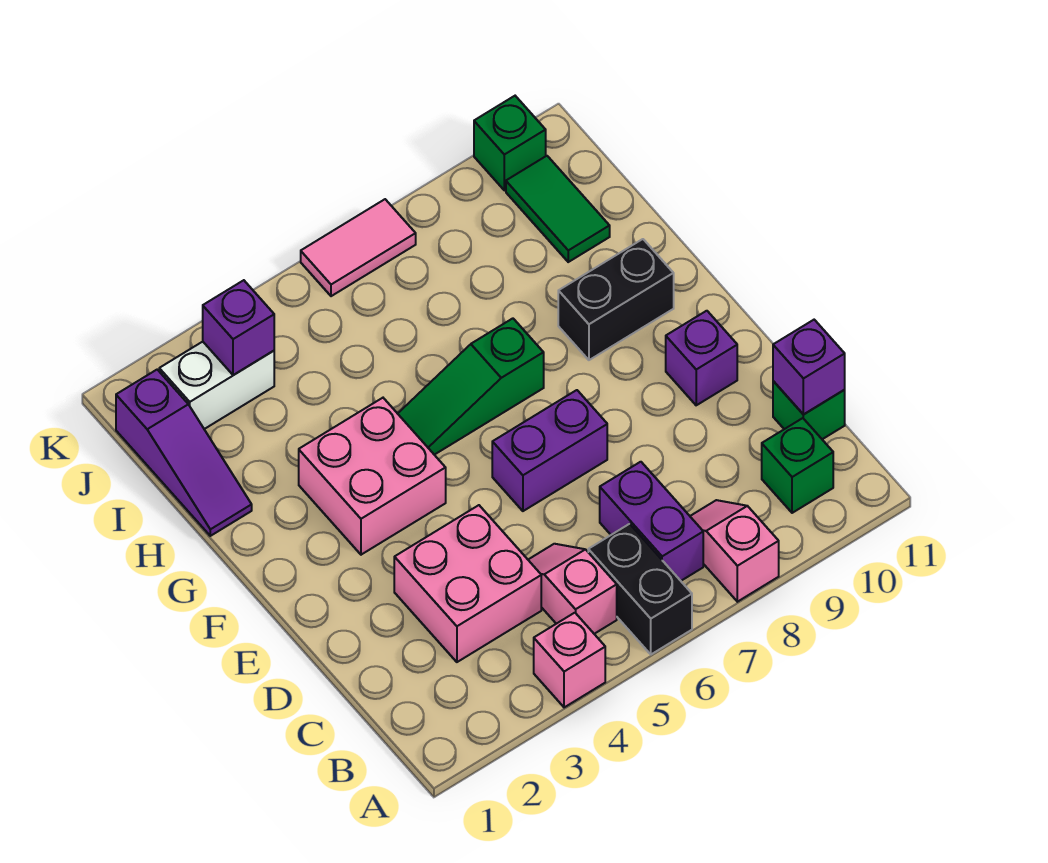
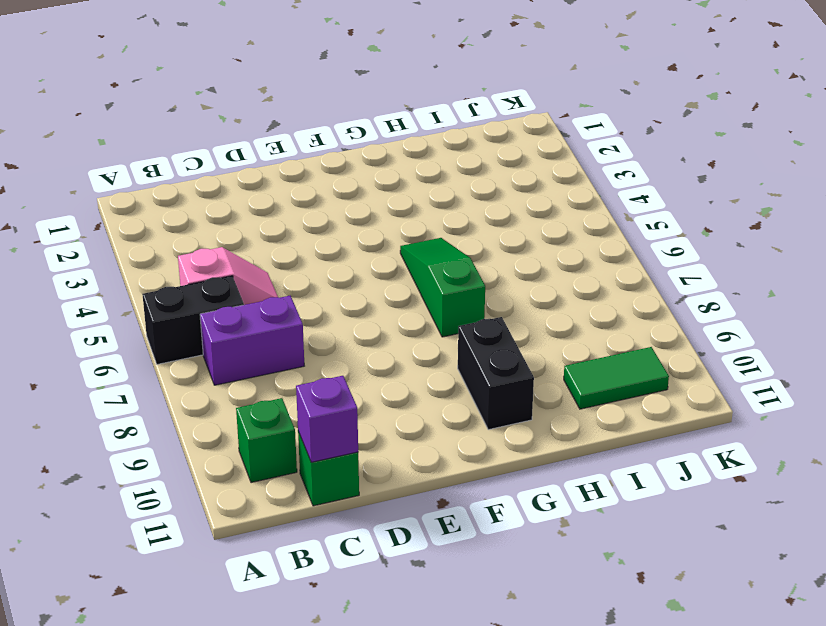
none -> pink 1x1 brick [534,613,605,707]
none -> pink 1x2 slope [690,500,779,602]
none -> pink 2x2 brick [394,505,541,662]

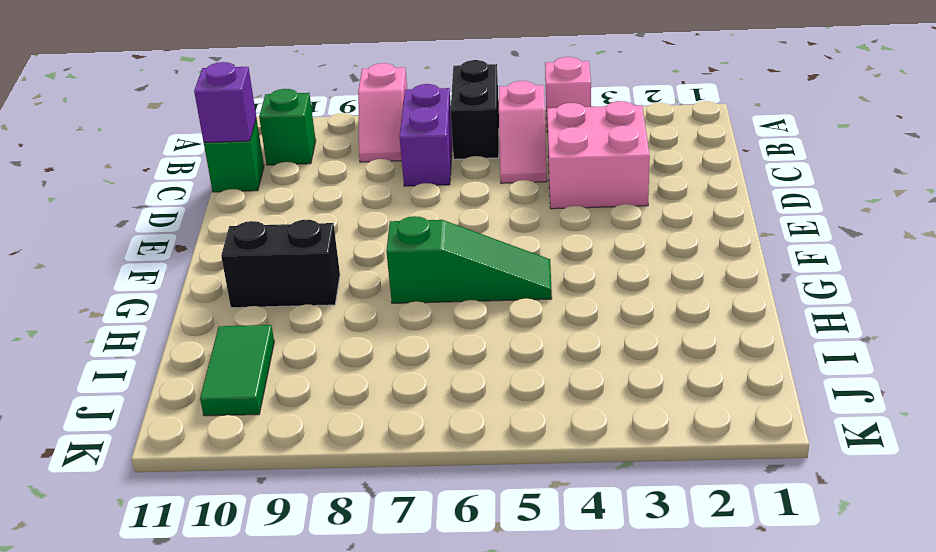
none -> purple 1x2 brick [492,390,607,511]
none -> purple 1x1 brick [666,311,737,405]
none -> pink 2x2 brick [299,398,446,555]

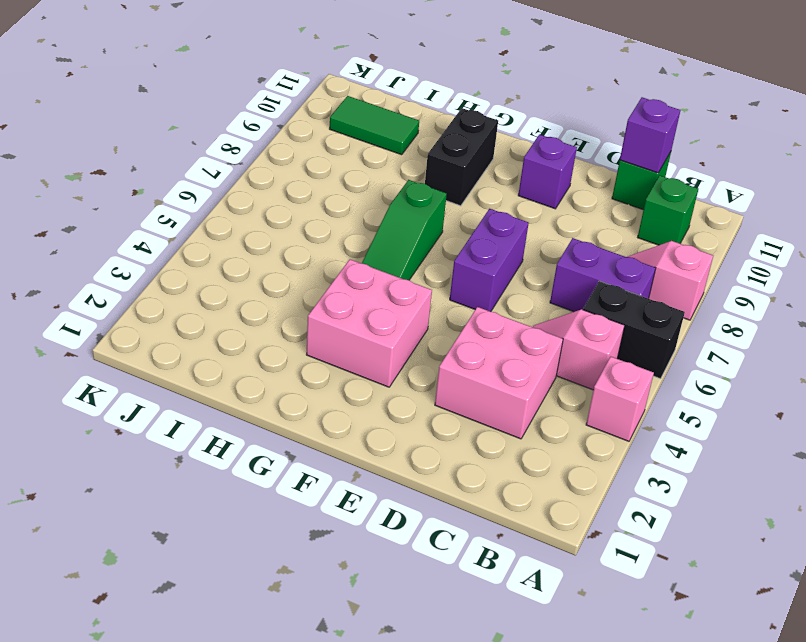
none -> purple 1x3 slope [116,370,252,536]
none -> white 1x2 brick [159,342,274,429]
none -> pink 1x2 tile [301,199,416,296]

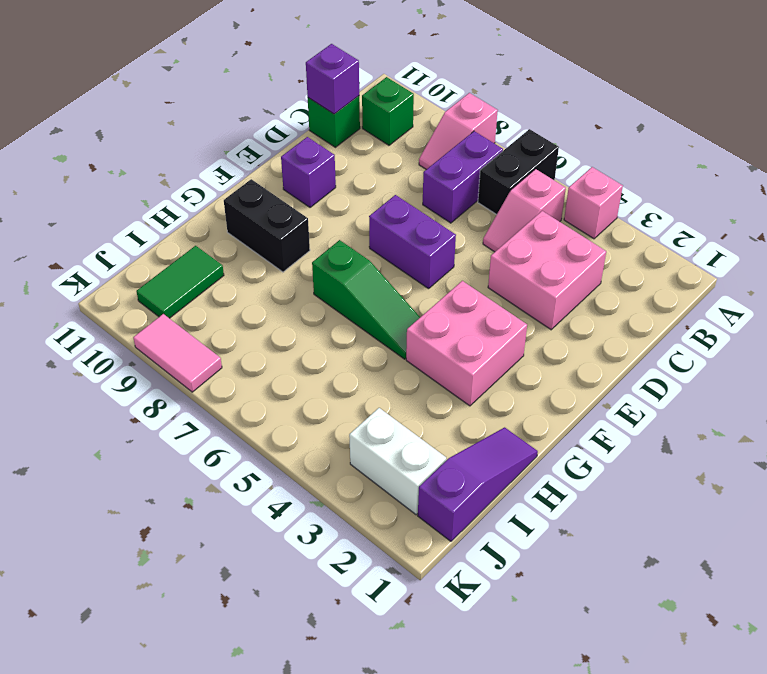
pink 1x2 tile [133,314,222,392] -> pink 1x2 tile moved to [301,199,416,296]
none -> green 1x1 brick [474,96,546,190]
none -> purple 1x1 brick [203,280,274,375]

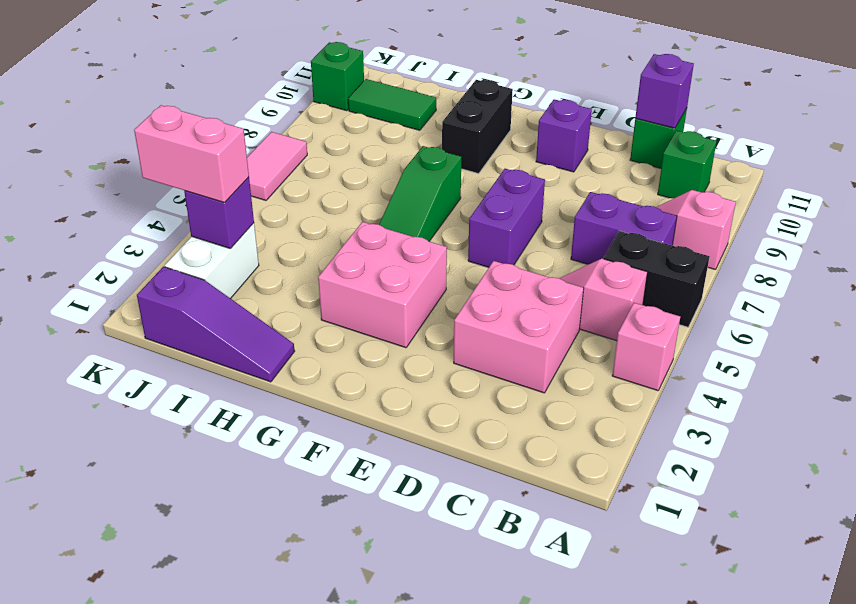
pink 1x2 brick [134,105,249,203] -> none

